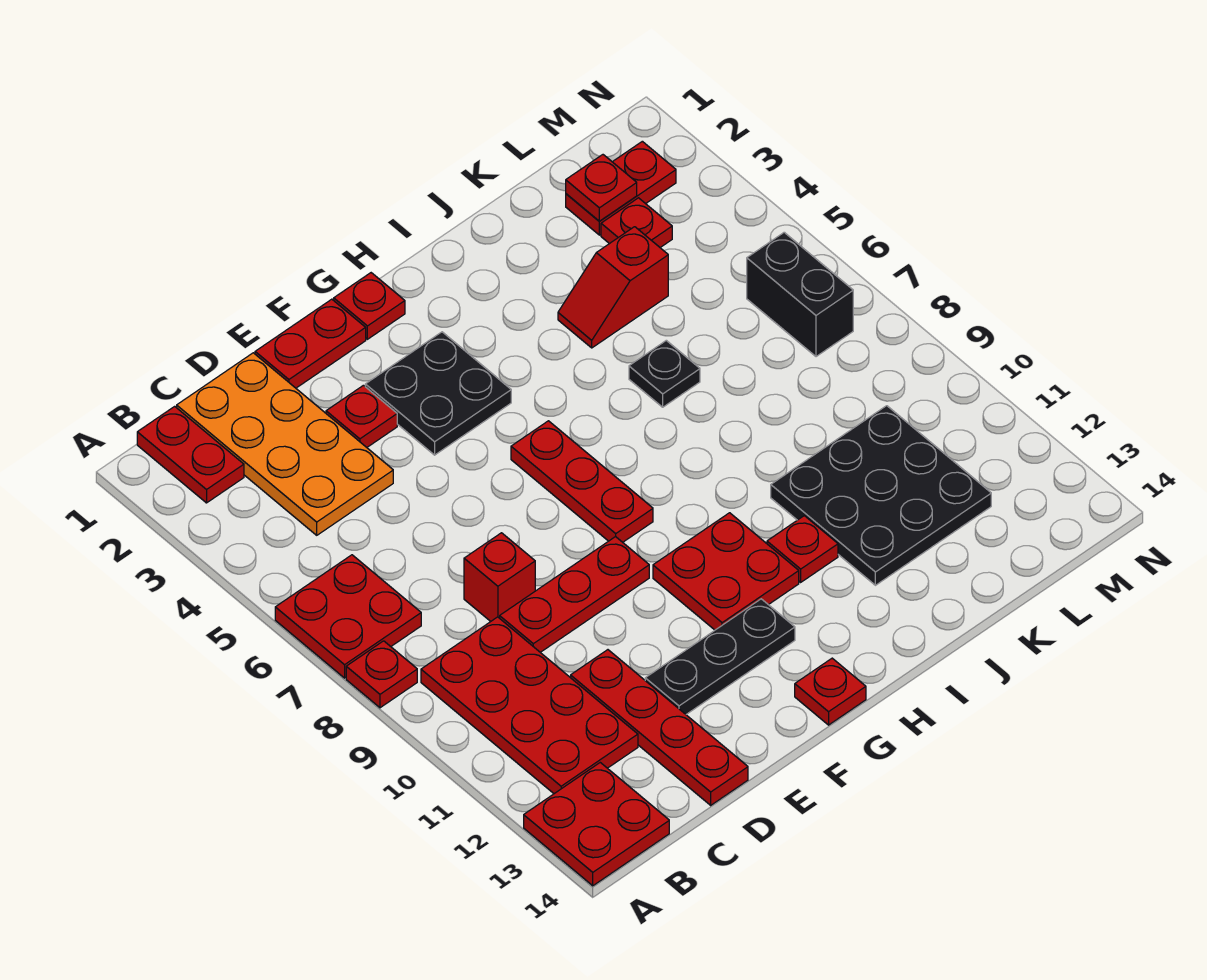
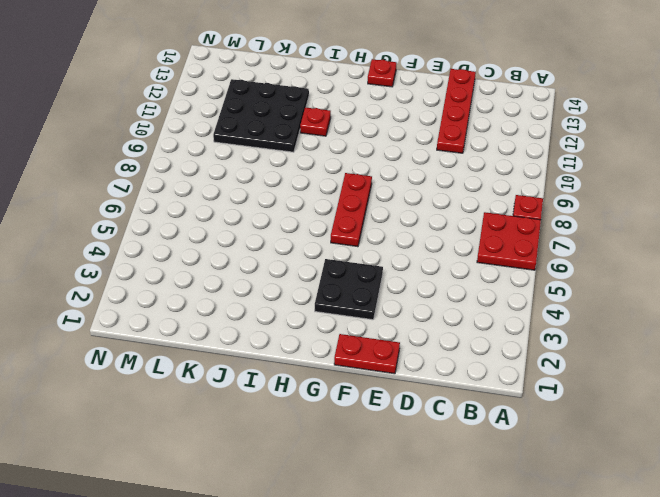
none -> red 2x2 plate [524,763,669,886]
none -> red 1x2 plate [137,406,244,503]
none -> red 2x4 plate [421,617,638,794]

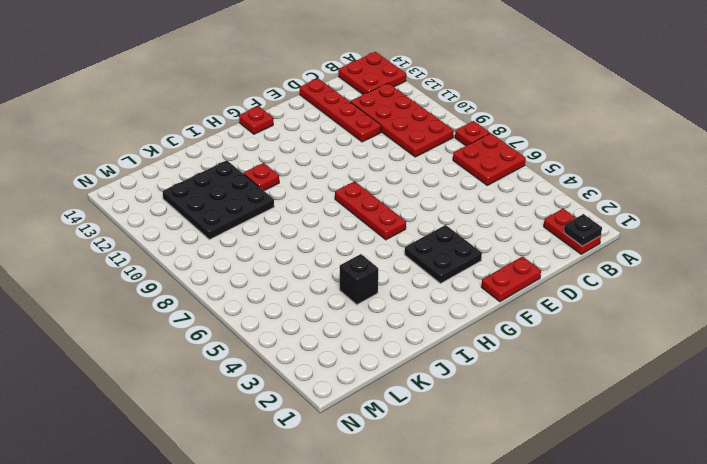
black 1x1 plate [564,214,602,246] -> black 1x1 plate moved to [629,340,700,407]
black 1x1 brick [340,254,378,305] -> red 1x2 slope [558,227,668,348]
none -> orange 2x4 plate [177,353,393,535]
none -> red 1x1 brick [464,533,535,621]
none -> red 1x3 plate [500,537,649,652]

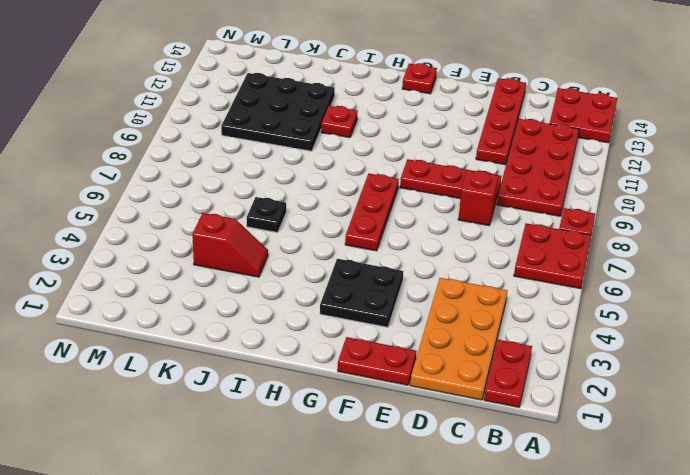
none -> red 1x1 plate [326,385,397,447]
none -> black 1x3 plate [645,599,795,714]
none -> red 1x1 plate [334,273,405,339]

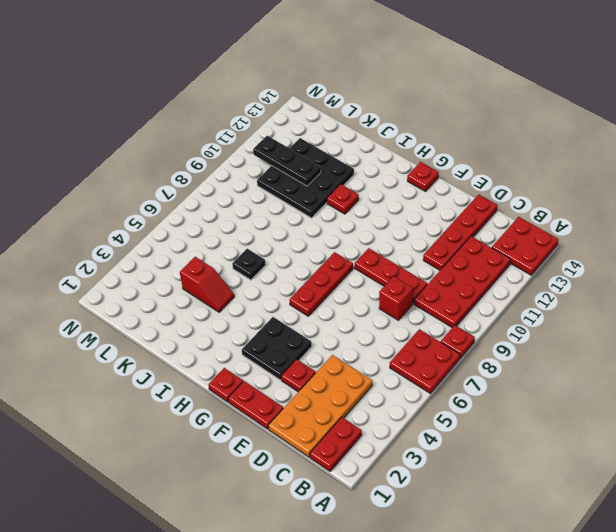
black 1x3 plate [253,136,321,186] -> black 1x3 plate moved to [645,599,795,714]
none -> red 2x2 plate [653,513,799,630]
none -> red 1x2 plate [566,141,676,235]
none -> red 1x1 plate [601,198,672,247]

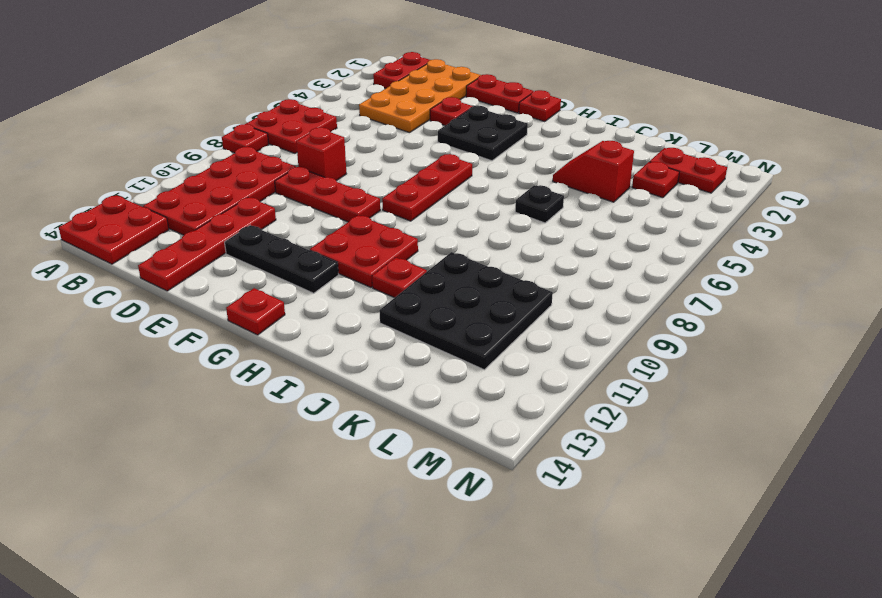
none -> black 1x2 brick [747,232,853,357]
none -> red 1x1 plate [566,155,637,221]

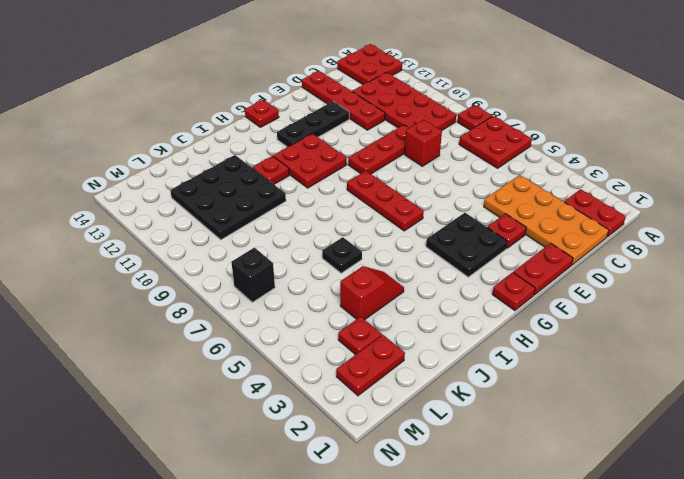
black 1x1 brick [231,247,275,302] -> black 1x2 brick [747,232,853,357]
none -> red 1x1 plate [566,155,637,221]

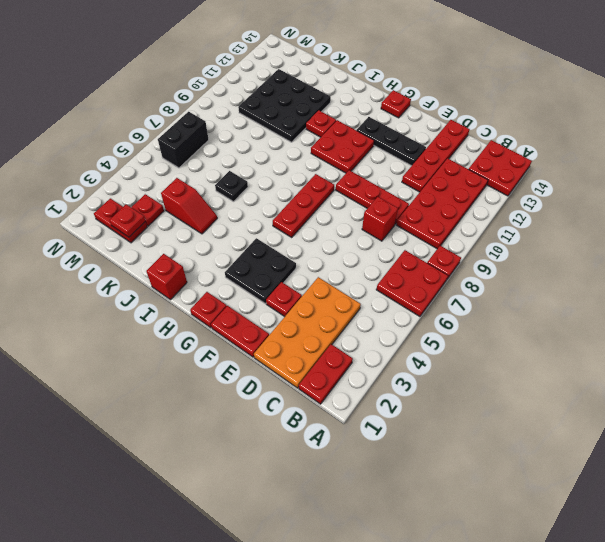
red 1x1 brick [147,254,187,300] -> none

